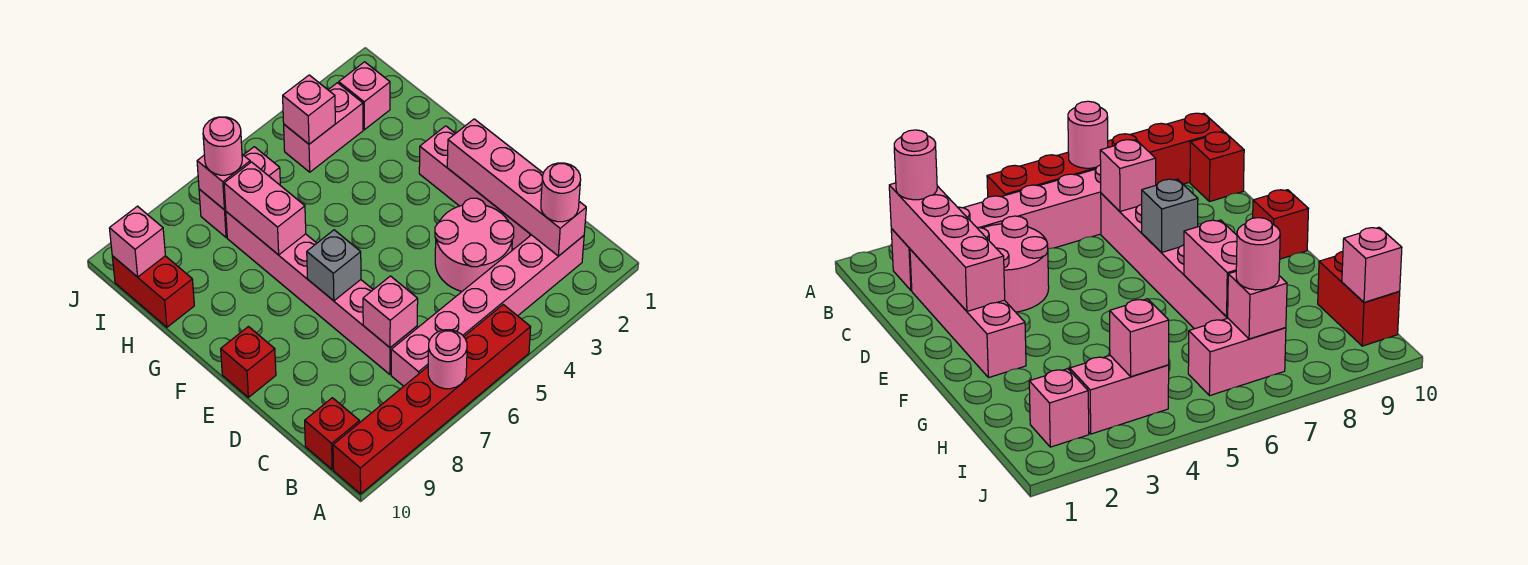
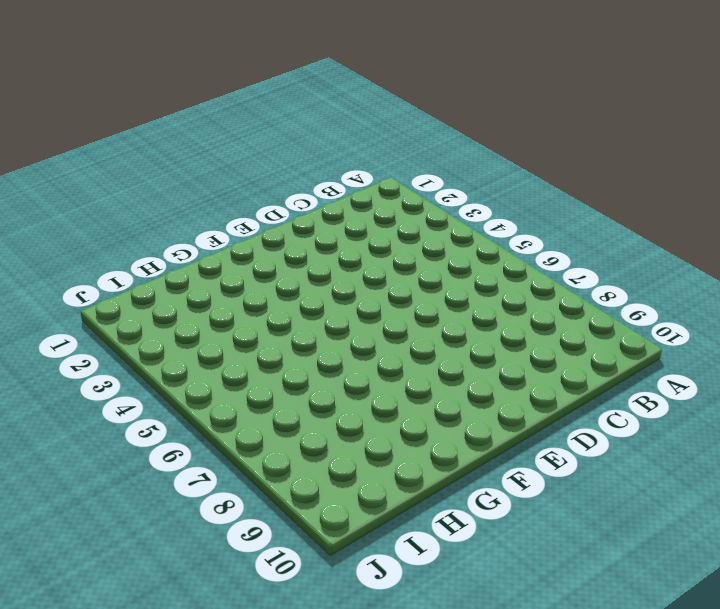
none -> red 1x6 brick [333,305,531,494]
none -> pink 1x6 brick [391,235,584,386]
none -> red 1x1 brick [305,398,360,469]

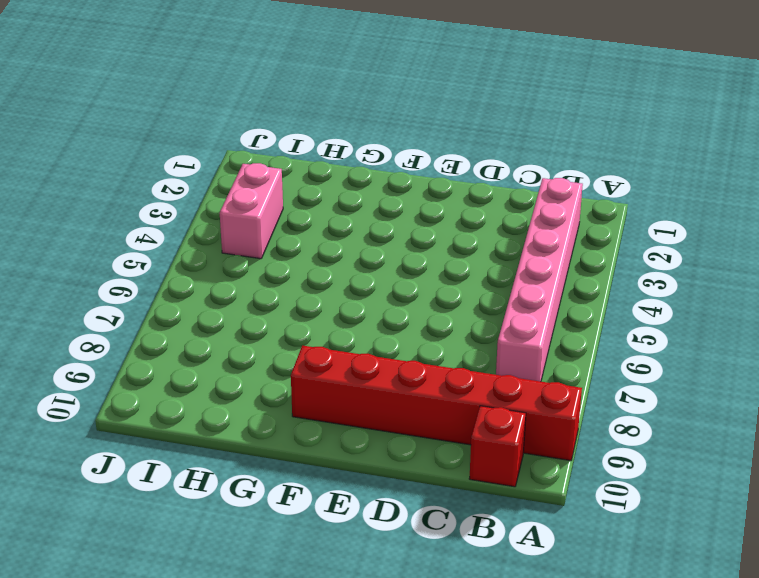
red 1x6 brick [291,346,582,461] -> red 1x6 brick turned to [333,305,531,494]
none -> pink 1x4 brick [419,126,531,249]
none -> pink 2x2 round brick [435,198,514,291]
none -> pink 1x6 brick [226,212,417,374]

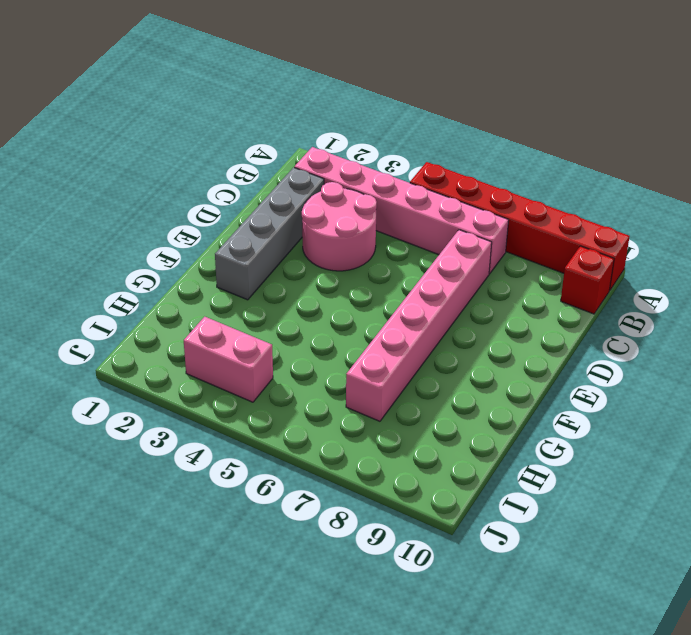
grey 1x4 brick [215,167,324,300] -> pink 1x4 brick [419,126,531,249]
none -> red 1x1 brick [221,327,276,397]
none -> red 1x2 brick [112,256,194,327]
none -> pink 1x1 brick [339,62,390,130]

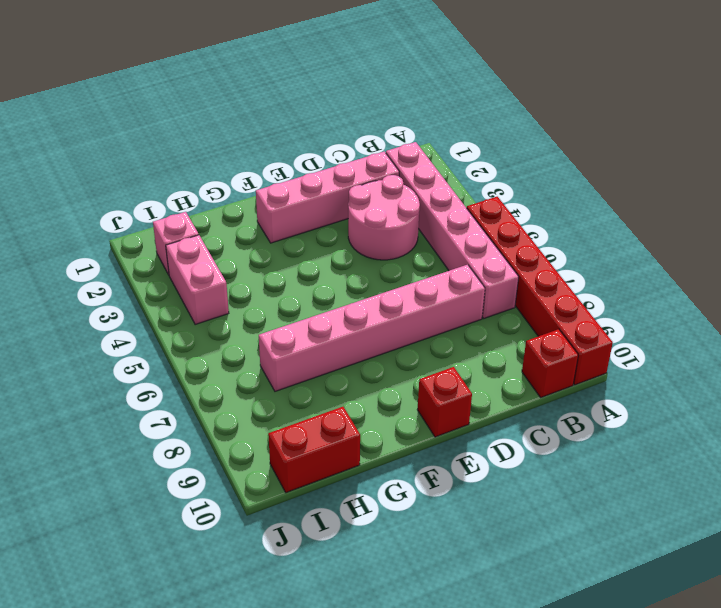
none -> pink 1x2 brick [199,147,280,237]
none -> pink 1x1 round brick [428,330,467,389]
none -> pink 1x4 brick [447,119,586,256]

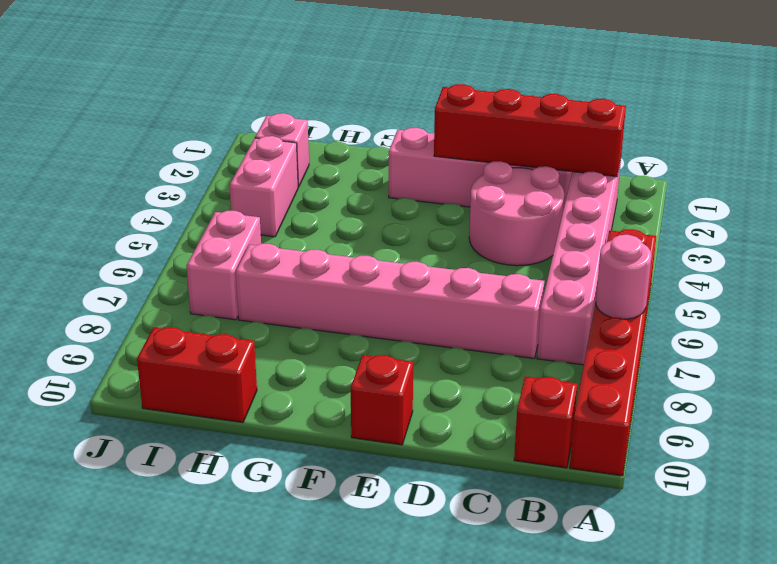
red 1x4 brick [434,84,626,177] -> pink 1x4 brick [447,119,586,256]
none -> pink 1x1 brick [363,276,418,348]
none -> grey 1x1 brick [307,230,361,301]
none -> pink 1x2 brick [224,162,306,255]

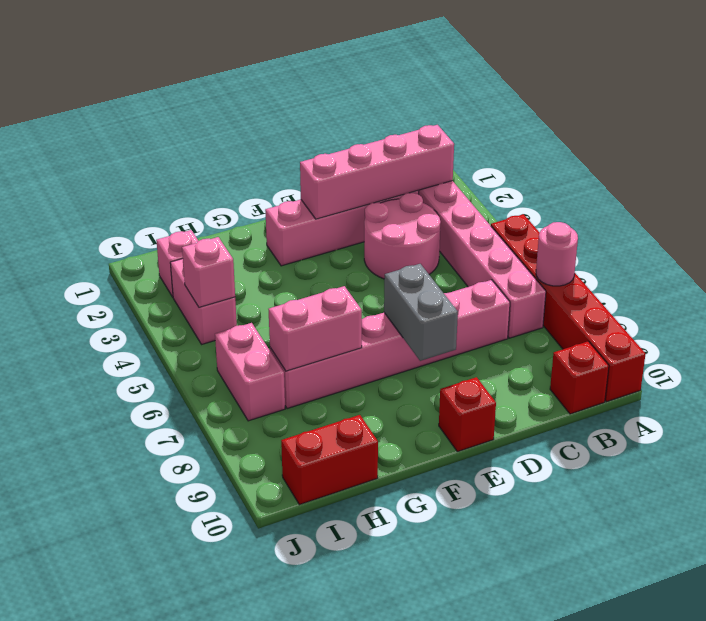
grey 1x2 brick [384,264,458,361] -> grey 1x1 brick [307,230,361,301]
none -> pink 1x1 brick [363,276,418,348]
none -> pink 1x1 brick [197,154,250,210]
none -> pink 1x1 brick [109,206,165,277]

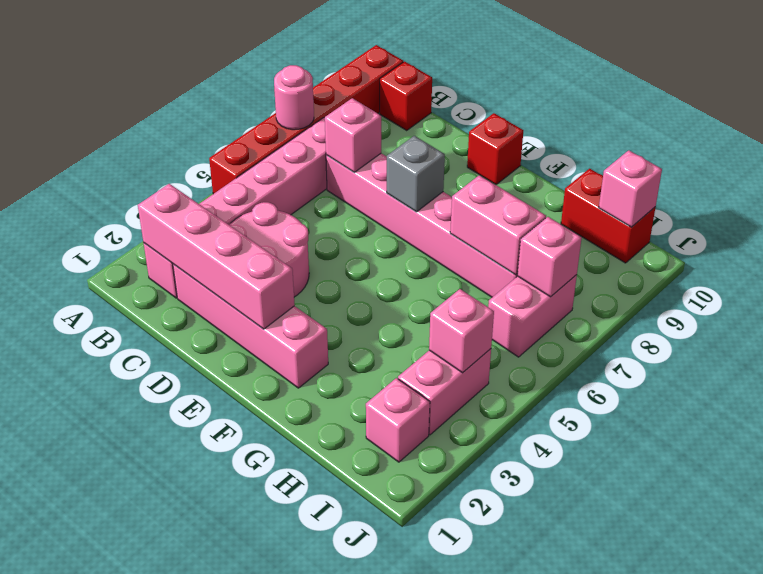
none -> pink 1x1 round brick [541,163,581,222]
none -> pink 1x1 round brick [203,117,242,175]

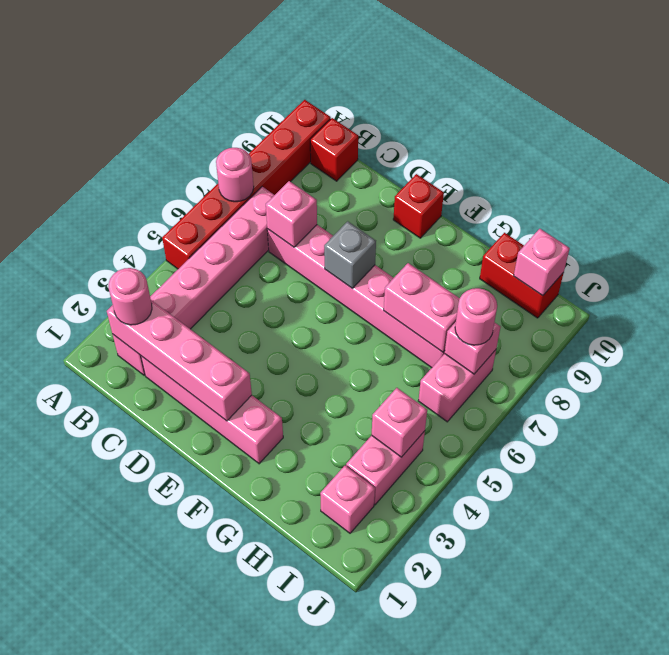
none -> pink 2x2 round brick [435,198,514,291]

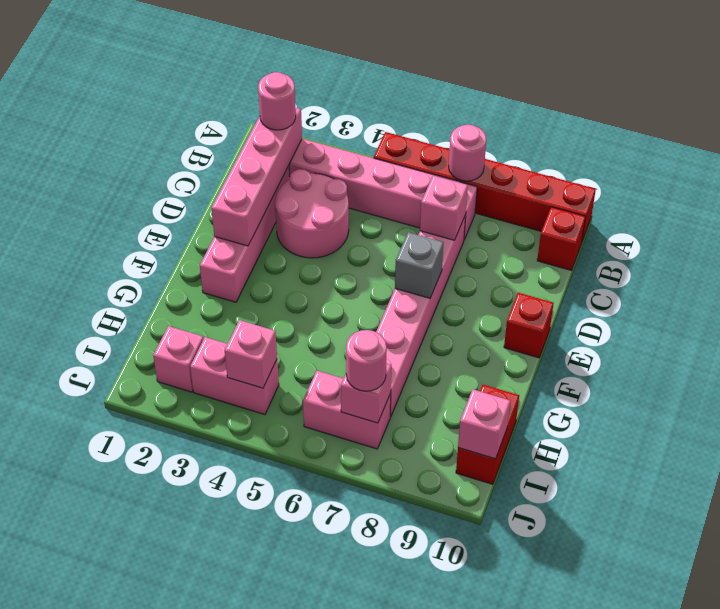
none -> pink 1x2 brick [224,162,306,255]

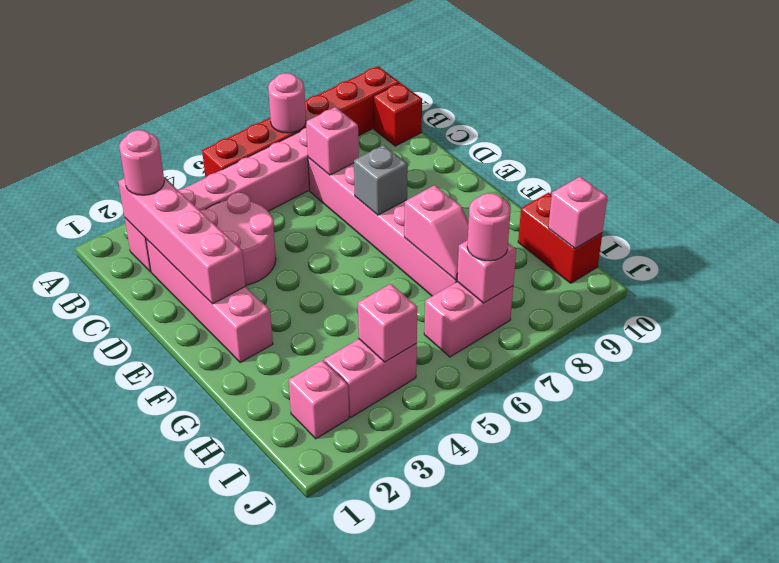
pink 1x2 slope [404,185,469,280] -> pink 1x2 brick [224,162,306,255]
none -> red 1x1 brick [221,327,276,397]

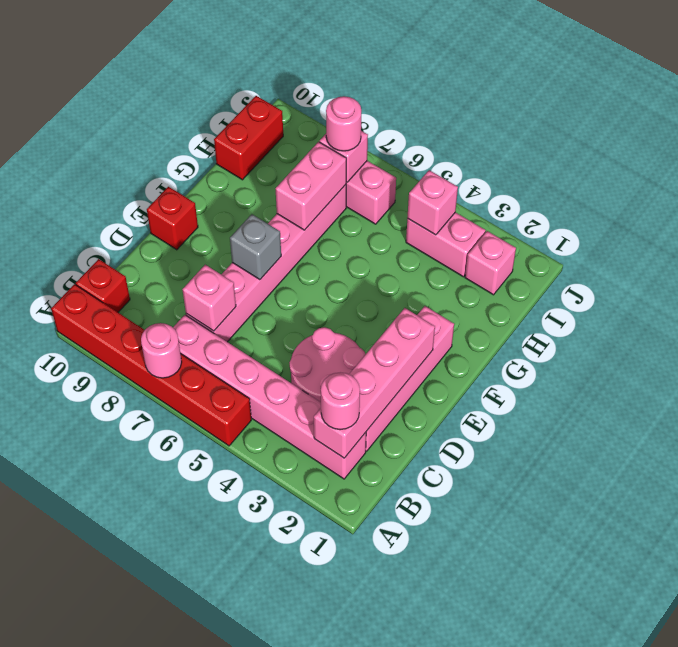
none -> pink 1x1 brick [109,206,165,277]

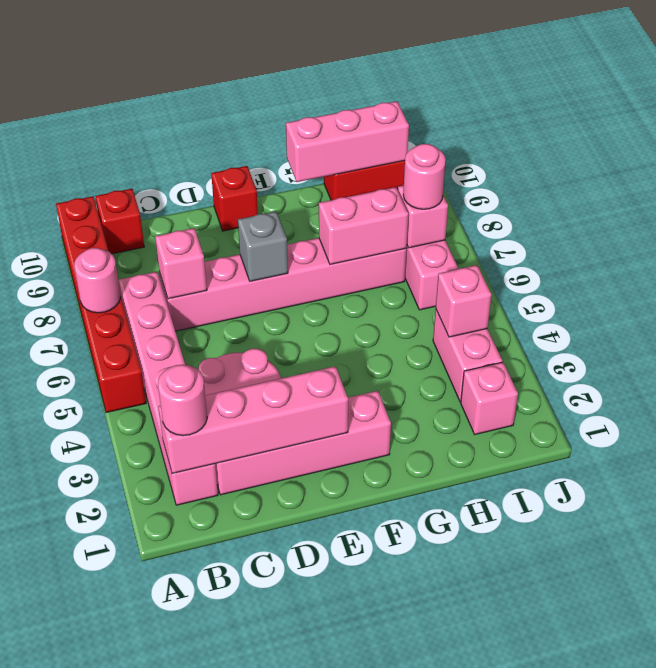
pink 1x3 brick [286,101,409,182] -> pink 1x1 brick [109,206,165,277]

